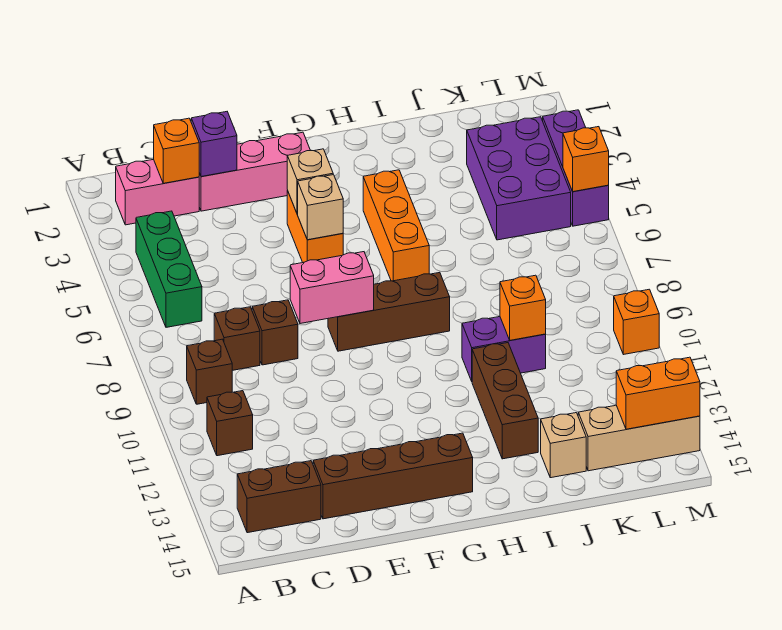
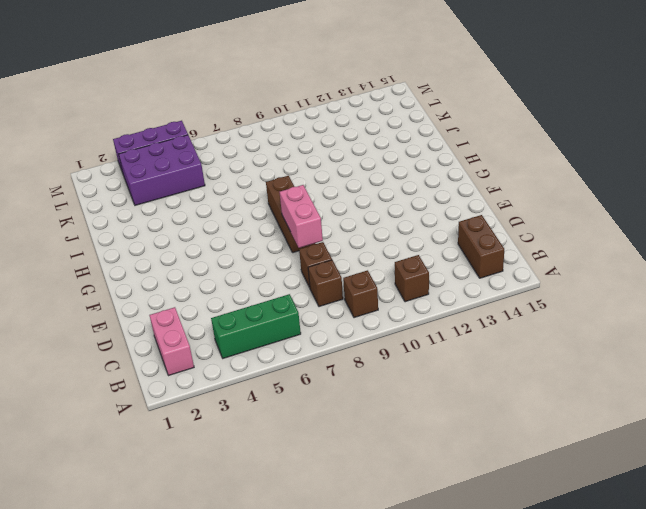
none -> pink 1x3 brick [199,132,310,211]
none -> brown 1x4 brick [313,433,473,519]
none -> orange 1x2 brick [287,190,343,262]

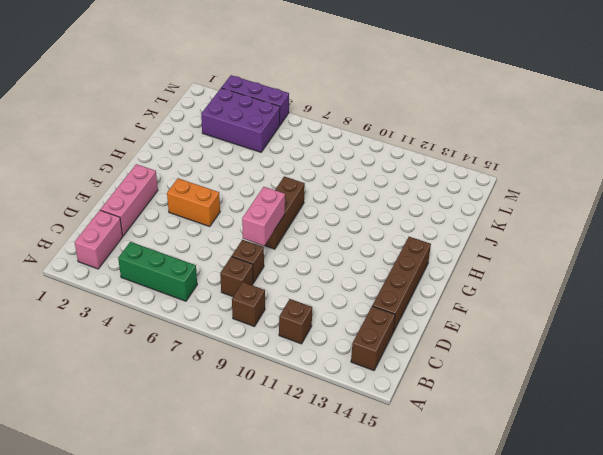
none -> orange 1x3 brick [363,170,429,281]
none -> purple 1x2 brick [462,317,546,381]
none -> brown 1x3 brick [472,343,538,459]

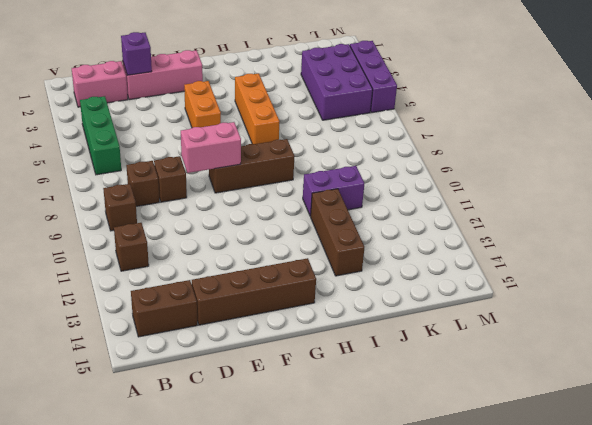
none -> tan 1x1 brick [541,413,586,478]
none -> tan 1x3 brick [578,405,700,471]
none -> orange 1x1 brick [614,289,659,355]

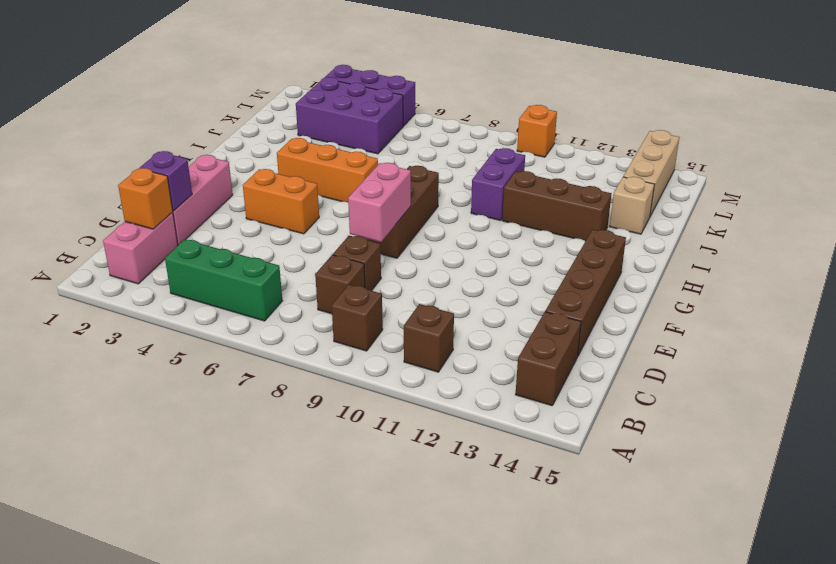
none -> tan 1x1 brick [287,149,333,214]
none -> tan 1x1 brick [298,175,343,240]
none -> orange 1x1 brick [500,275,546,340]

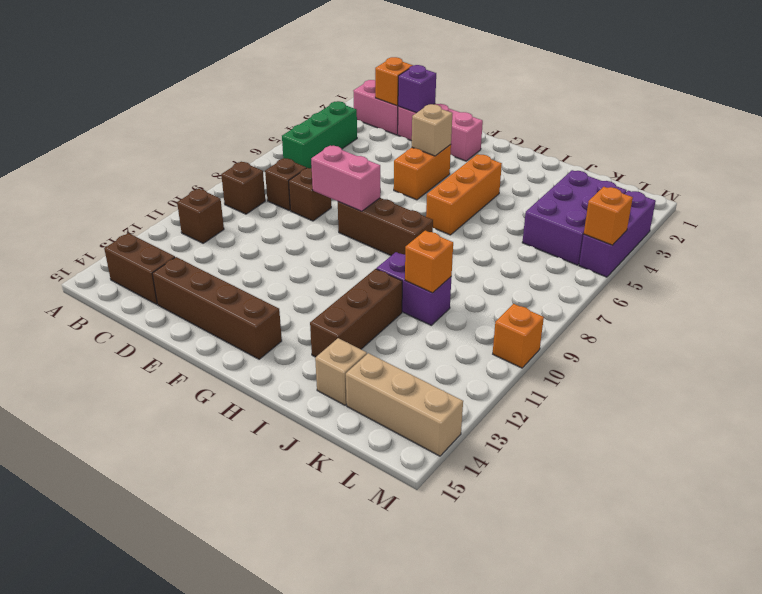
none -> tan 1x1 brick [298,175,343,240]
none -> orange 1x2 brick [616,357,700,429]

